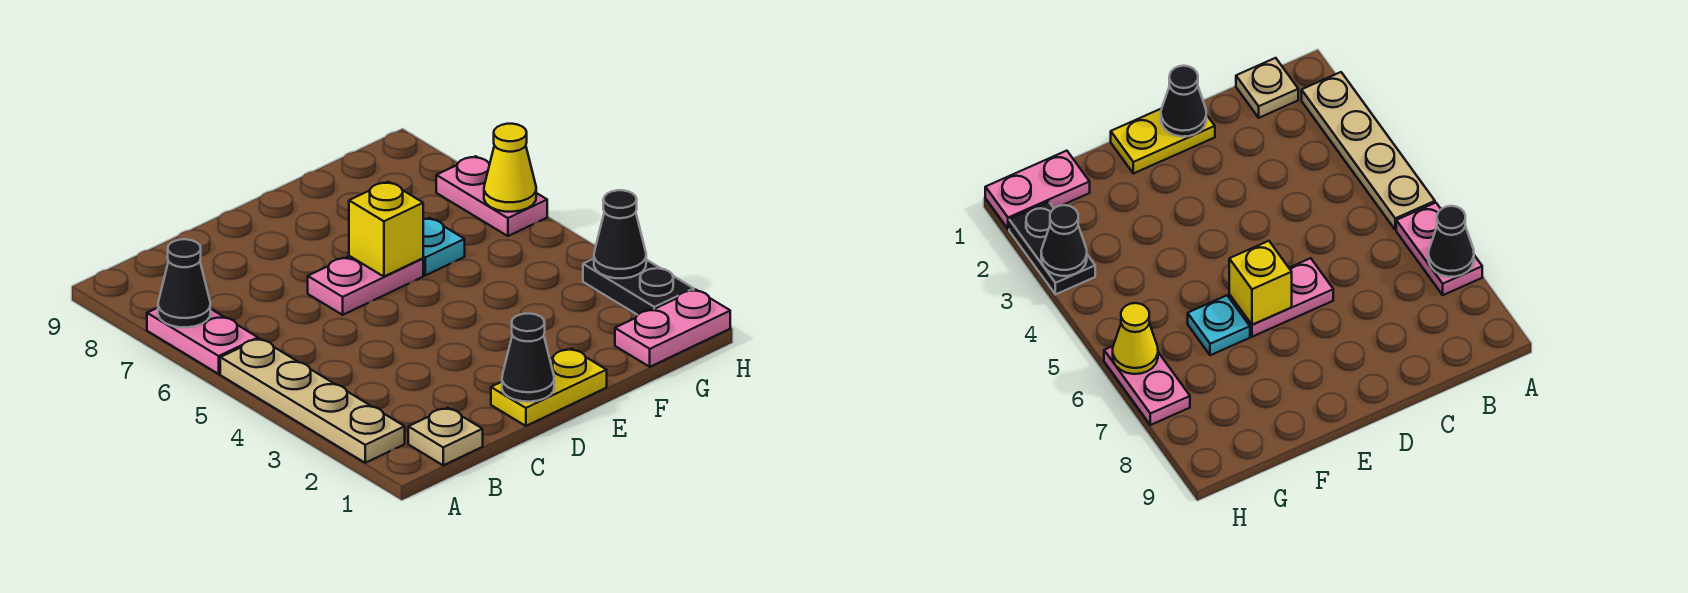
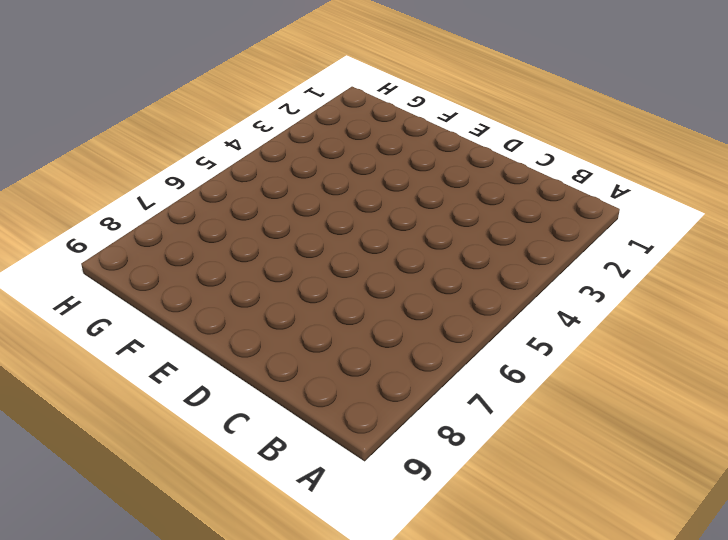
none -> tan 1x4 plate [220,339,405,463]
none -> pink 1x2 plate [147,308,258,374]
none -> tan 1x1 plate [408,408,483,465]

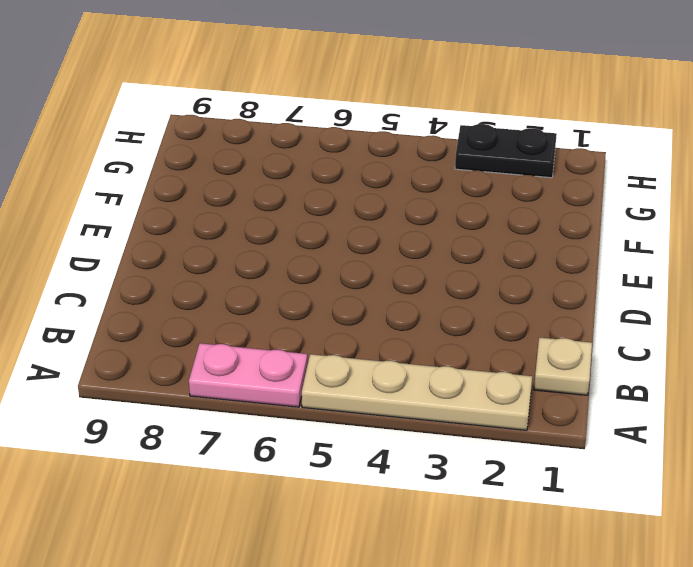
none -> yellow 1x2 plate [491,349,607,426]
none -> pink 1x2 plate [308,256,423,315]
none -> cyan 1x1 plate [423,218,465,275]

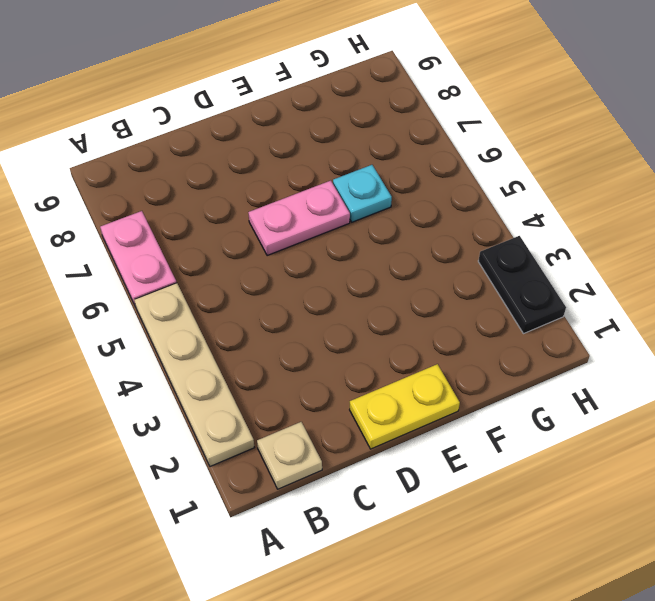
none -> pink 1x2 plate [615,290,730,367]
none -> pink 1x2 plate [436,156,547,236]
none -> black 1x1 cone [158,239,210,327]

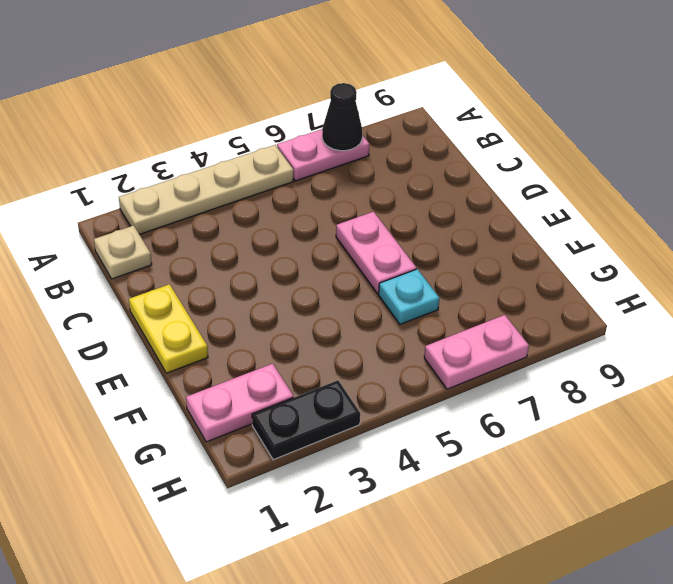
pink 1x2 plate [186,364,293,442] -> pink 1x2 plate turned to [615,290,730,367]
none -> black 1x1 cone [502,314,554,402]
none -> yellow 1x1 brick [349,182,423,277]
none -> black 1x1 cone [594,190,646,278]

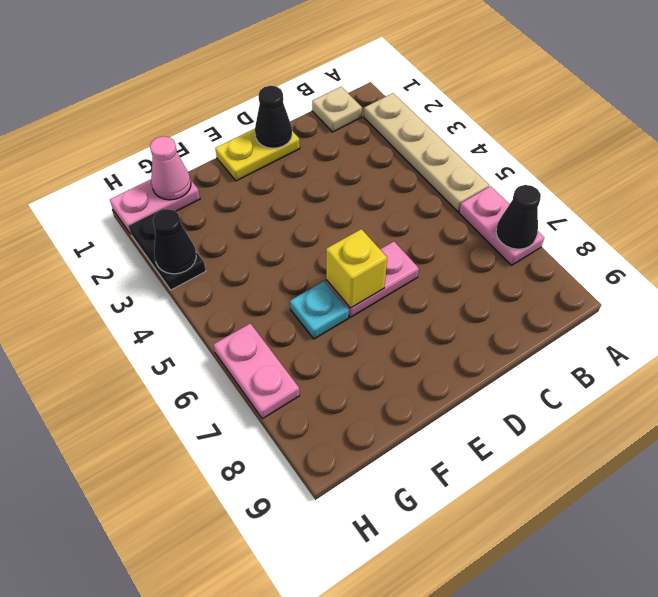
pink 1x1 cone [150,136,191,200] -> none
none -> yellow 1x1 cone [484,124,536,212]

